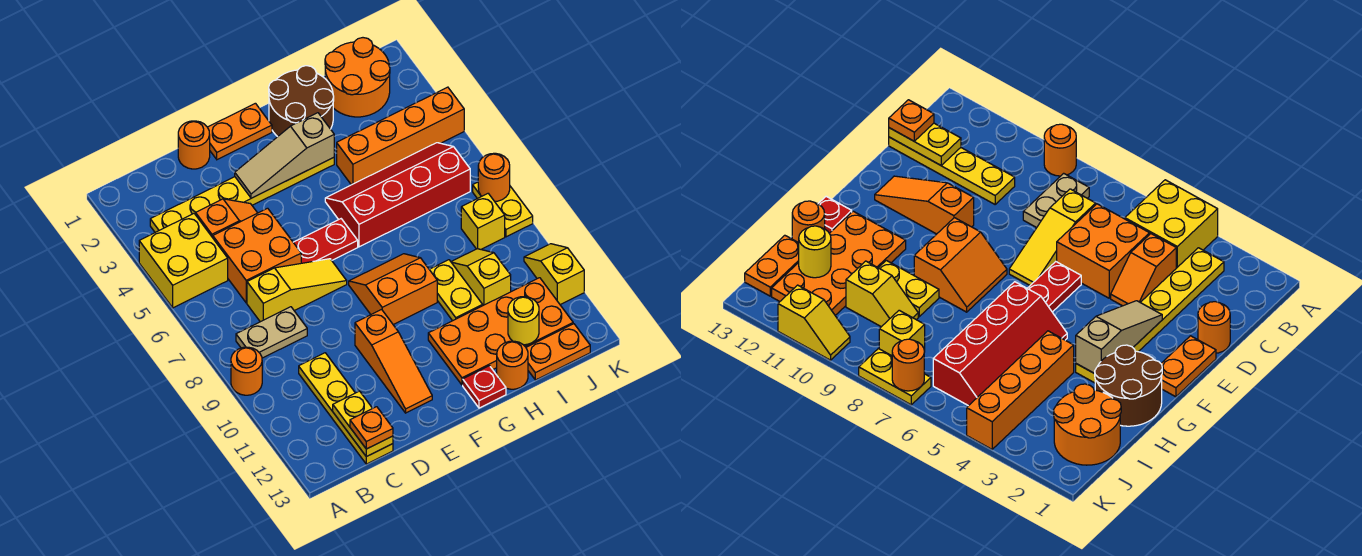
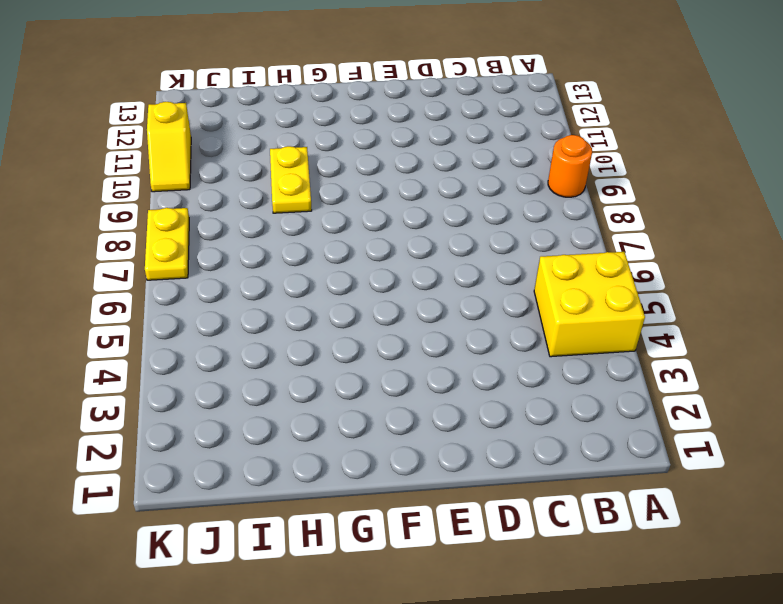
none -> yellow 1x6 plate [150,157,334,232]
none -> tan 1x2 plate [236,307,307,358]
none -> orange 1x2 slope [196,199,257,238]
none -> orange 2x2 brick [213,208,301,303]

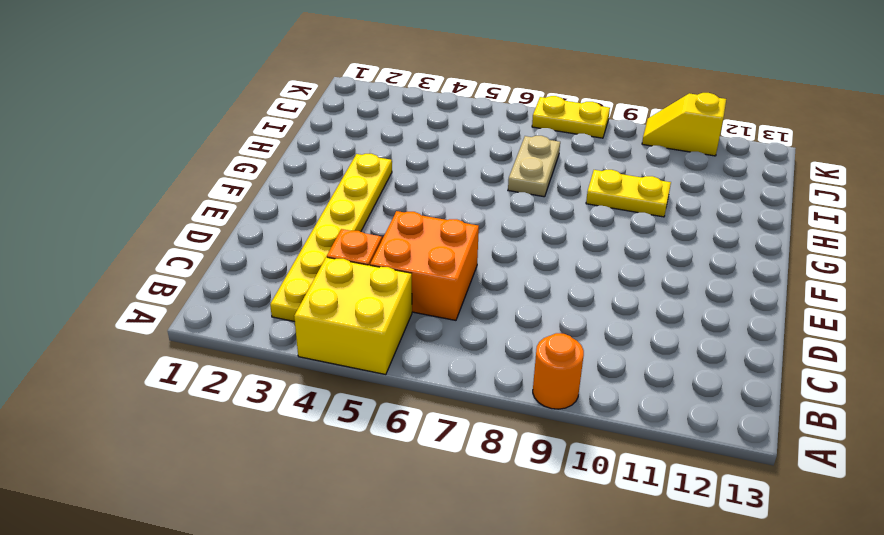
tan 1x2 plate [508,136,560,197] -> tan 1x2 plate moved to [236,307,307,358]
none -> yellow 1x3 slope [247,259,347,322]
none -> yellow 1x4 plate [299,353,393,464]
none -> orange 1x1 round brick [178,121,210,169]
none -> orange 1x2 plate [208,103,272,160]

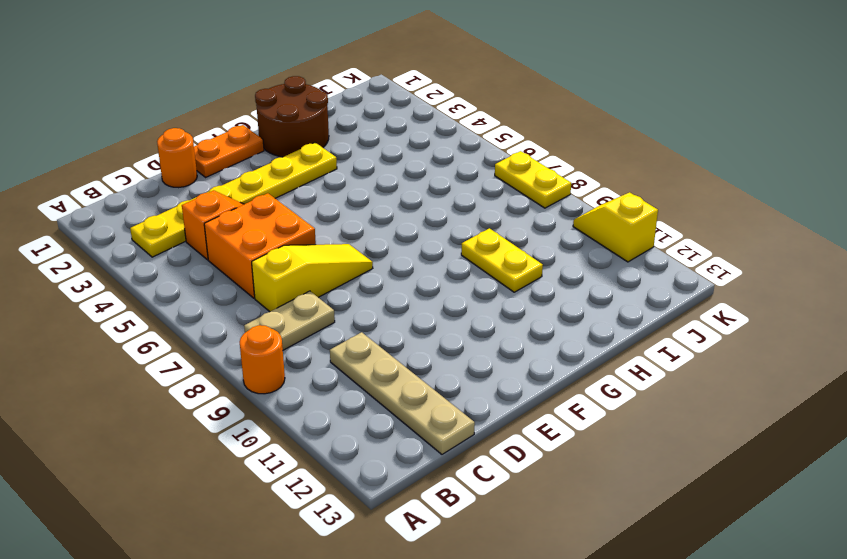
tan 1x4 plate [330,332,475,454] -> yellow 1x4 plate [299,353,393,464]
none -> yellow 2x2 brick [139,214,228,308]
none -> red 1x2 plate [293,219,358,263]
none -> orange 1x3 slope [355,310,432,413]
none -> orange 2x2 slope [349,254,437,325]

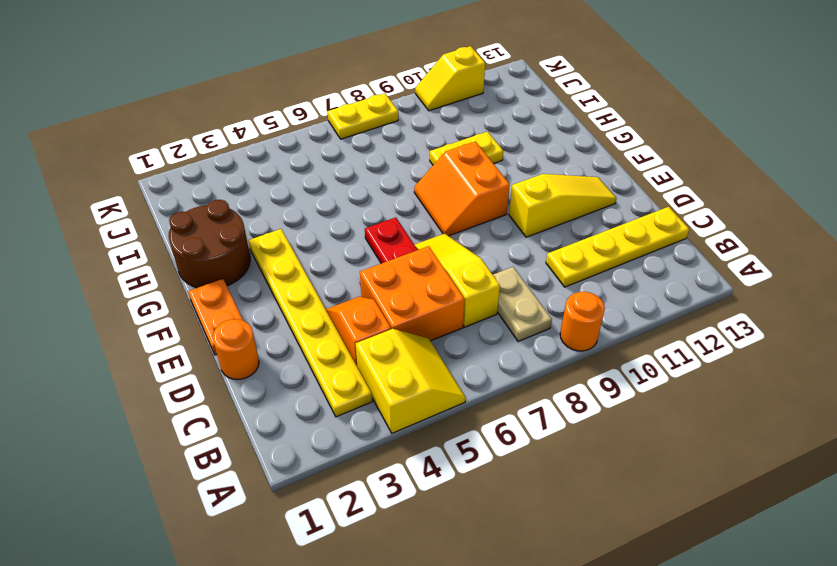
yellow 2x2 slope [356,329,466,433] -> yellow 2x2 brick [139,214,228,308]
yellow 1x3 slope [509,174,617,237] -> orange 1x3 slope [355,310,432,413]
none -> red 2x4 slope [325,143,470,247]
none -> orange 2x4 plate [428,278,573,385]
none -> red 1x1 plate [463,366,506,408]
none -> orange 1x4 brick [337,87,464,185]

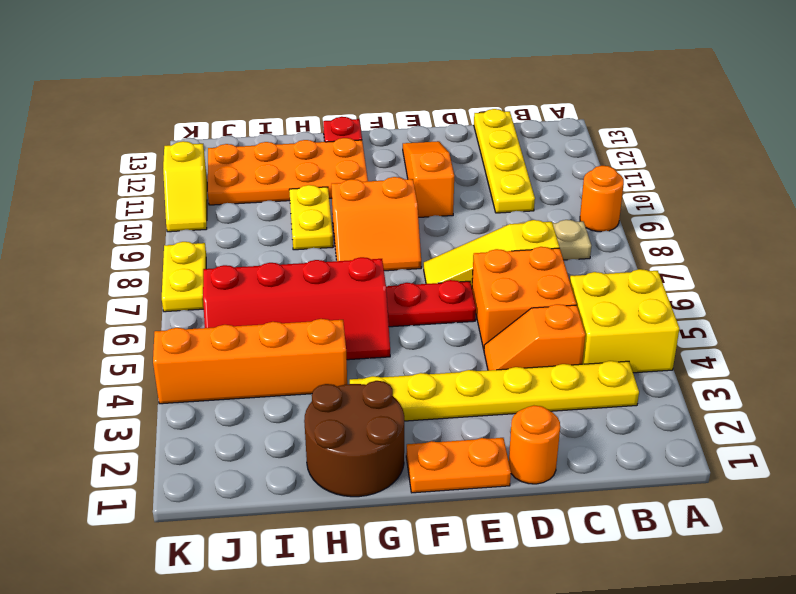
none -> orange 1x1 round brick [497,341,528,389]
none -> orange 2x2 round brick [325,38,390,117]
none -> yellow 1x2 slope [451,249,511,305]
none -> orange 1x2 plate [526,324,590,380]

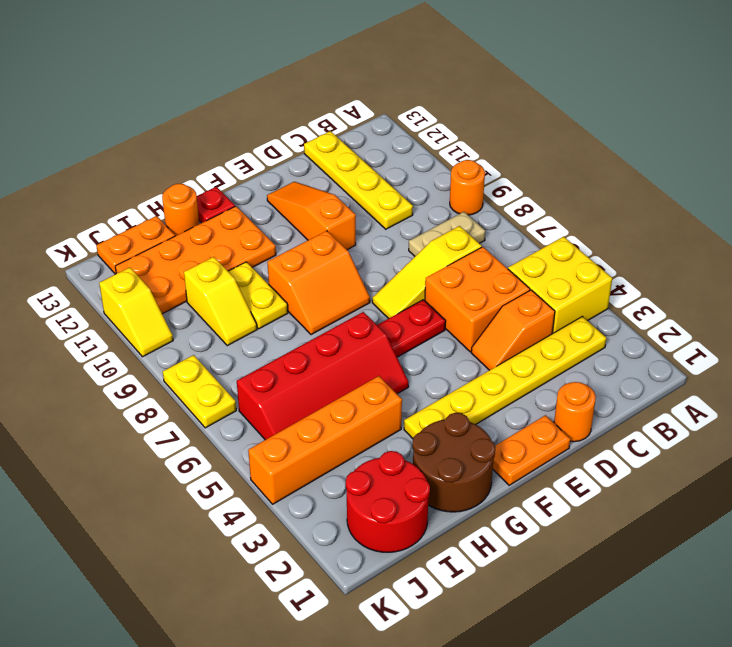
red 2x2 round brick [346,451,430,552] -> orange 2x2 round brick [325,38,390,117]
none -> yellow 1x1 brick [461,194,505,249]
none -> yellow 1x2 plate [333,391,393,457]
none -> tan 1x3 slope [235,113,334,198]
none -> yellow 1x1 round brick [508,297,539,345]

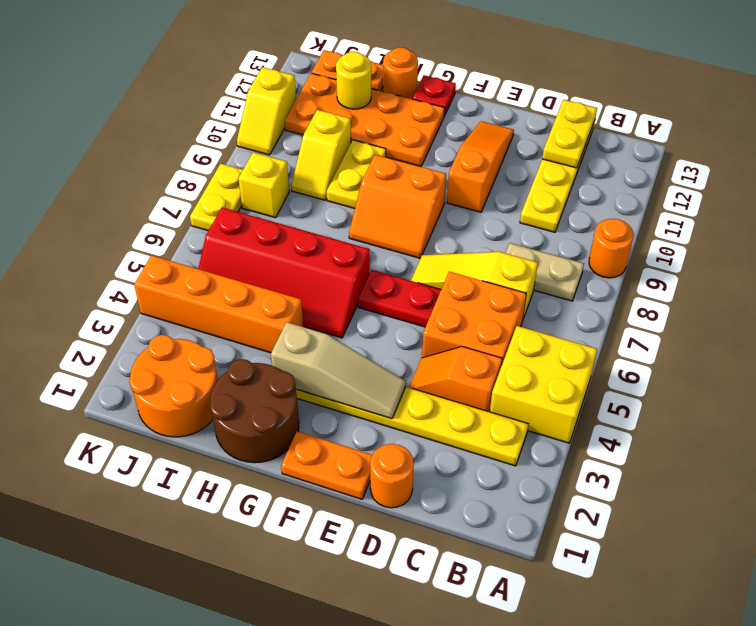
none -> orange 1x1 round brick [478,153,510,201]
none -> orange 1x1 plate [350,407,393,449]

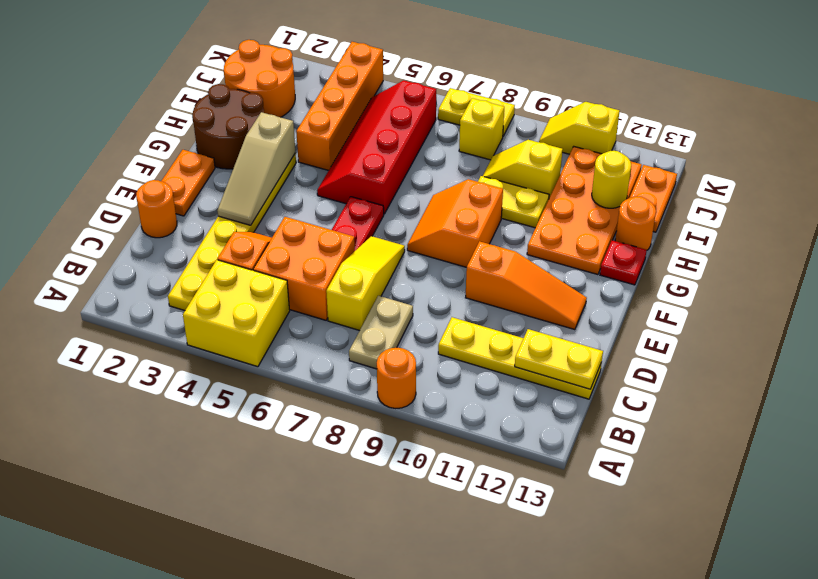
none -> orange 1x1 round brick [478,153,510,201]
none -> orange 1x1 plate [350,407,393,449]

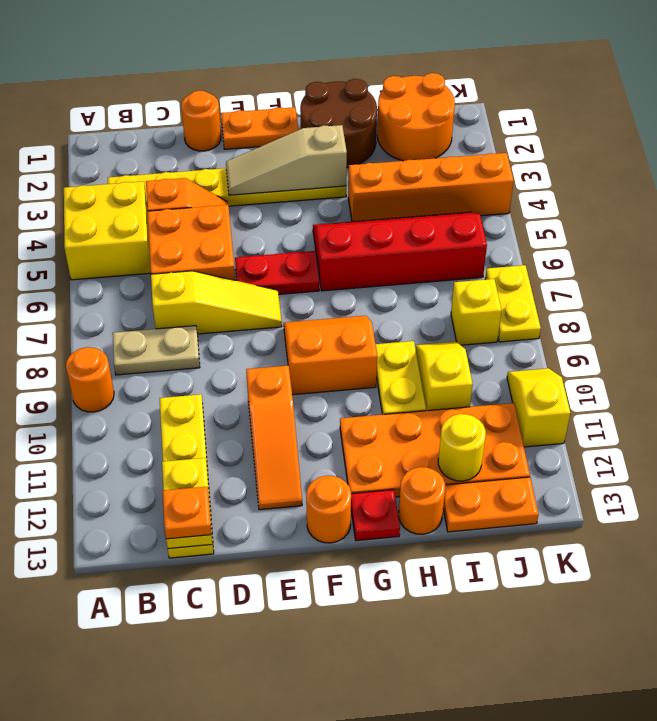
orange 1x1 round brick [306,476,351,543] -> orange 1x1 round brick moved to [478,153,510,201]

